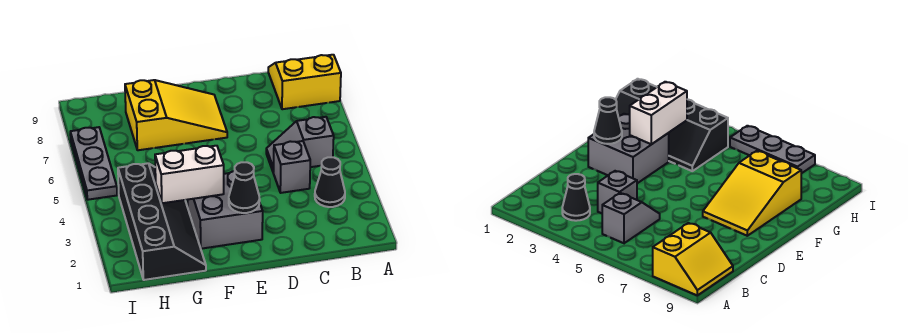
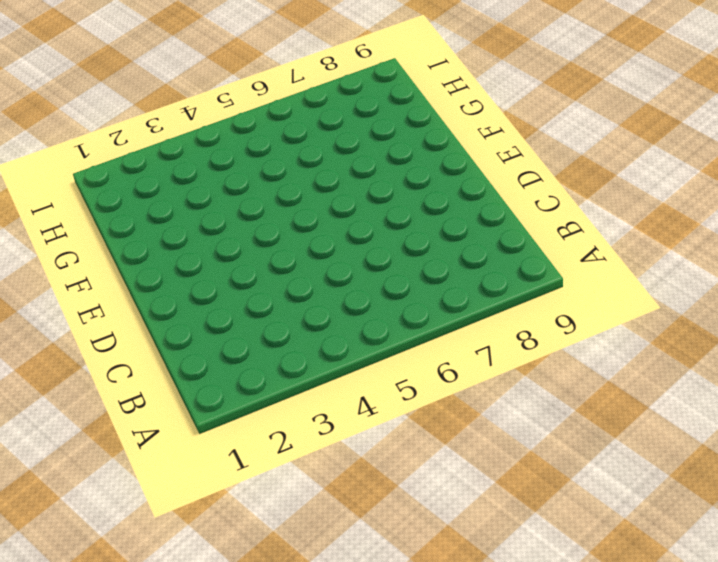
none -> yellow 2x2 slope [268,55,341,109]
none -> black 1x1 cone [315,157,345,207]

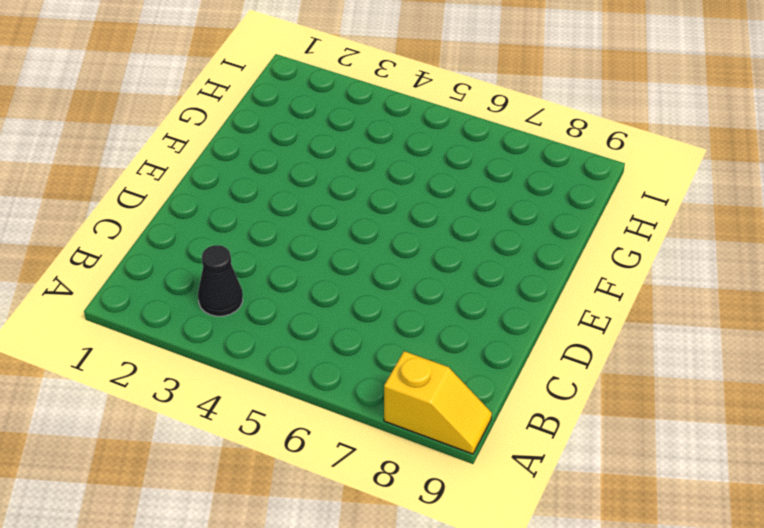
yellow 1x2 slope [384,351,492,454] -> yellow 2x2 slope [268,55,341,109]
none -> grey 1x2 slope [266,117,334,172]
none -> grey 1x1 brick [273,141,310,193]

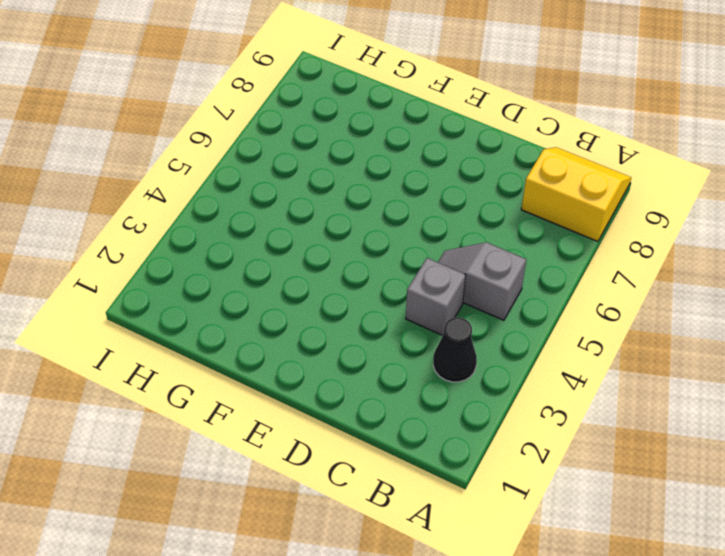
none -> grey 2x2 brick [188,171,263,249]
none -> yellow 2x3 slope [125,80,227,150]

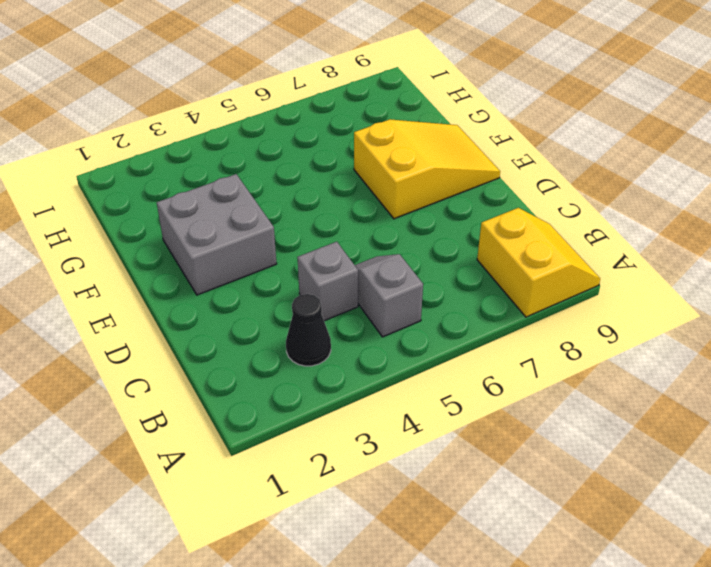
yellow 2x3 slope [354,119,500,219] -> yellow 2x3 slope turned to [125,80,227,150]
none -> black 2x4 slope [118,163,206,280]
none -> grey 1x3 plate [70,127,117,200]

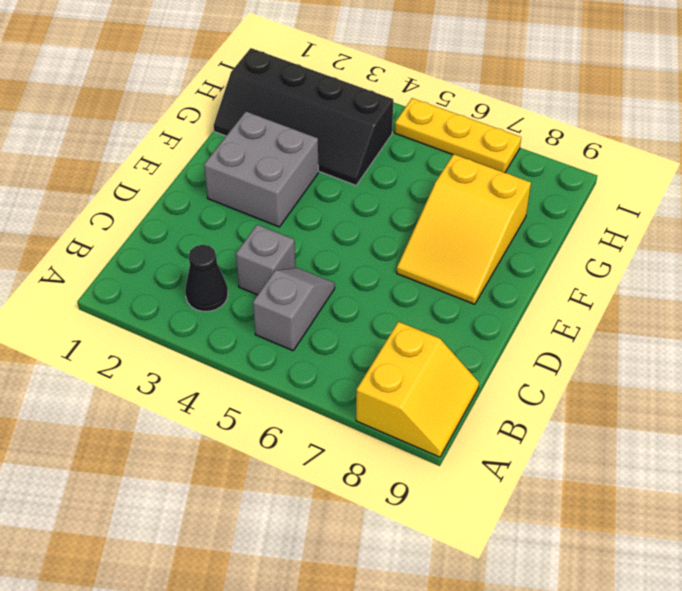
yellow 1x3 plate [395,98,521,172] -> grey 1x3 plate [70,127,117,200]
none -> black 1x1 cone [229,162,260,213]
none -> white 1x2 brick [155,146,224,203]

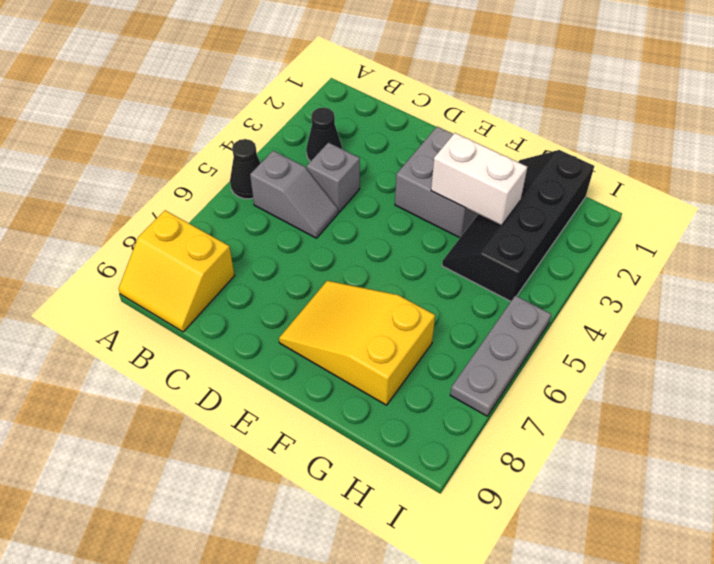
black 1x1 cone [230,139,260,199] -> black 1x1 cone moved to [229,162,260,213]

